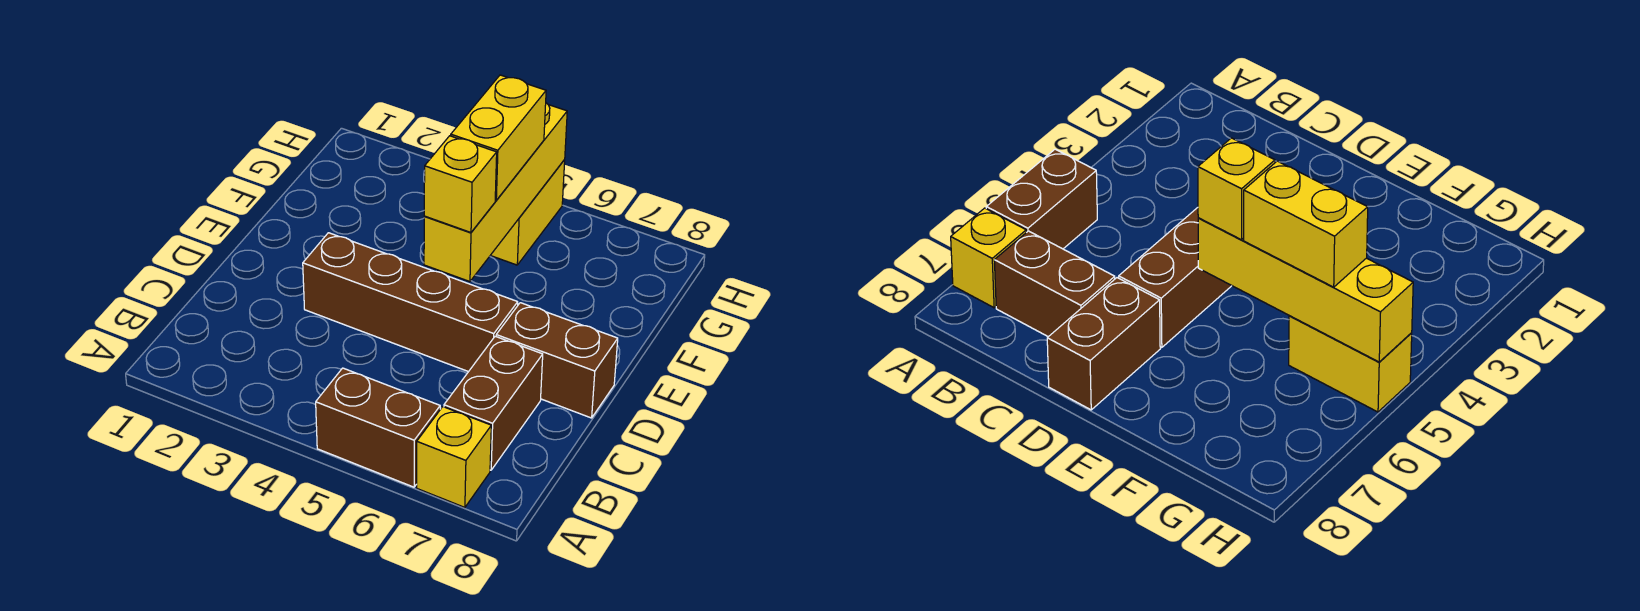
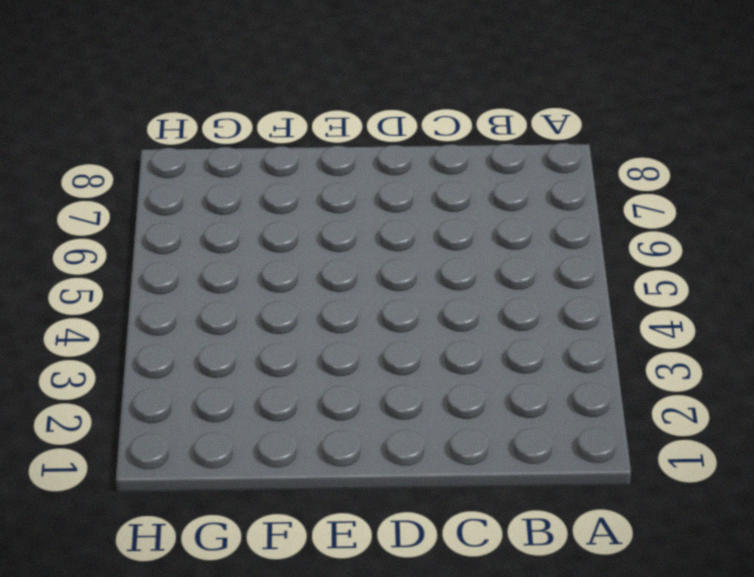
none -> brown 1x2 brick [316,368,440,487]
none -> yellow 1x1 brick [417,407,491,507]

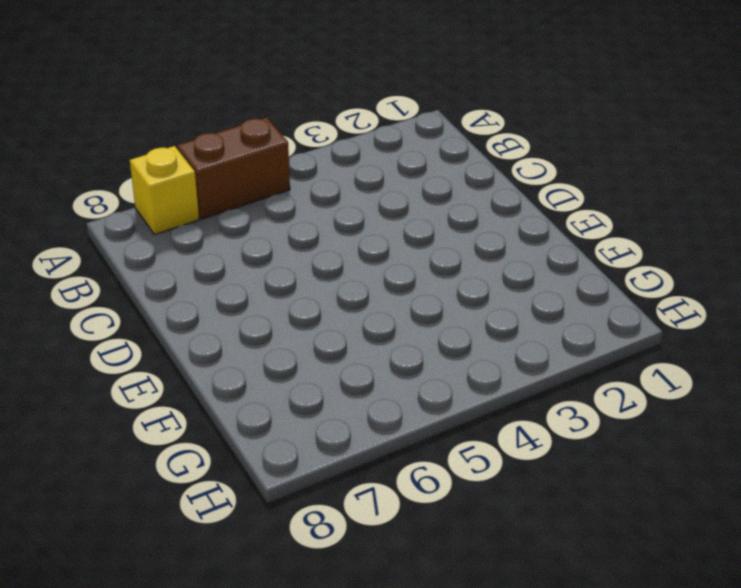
none -> brown 1x2 brick [444,336,543,470]
none -> brown 1x4 brick [303,233,518,372]

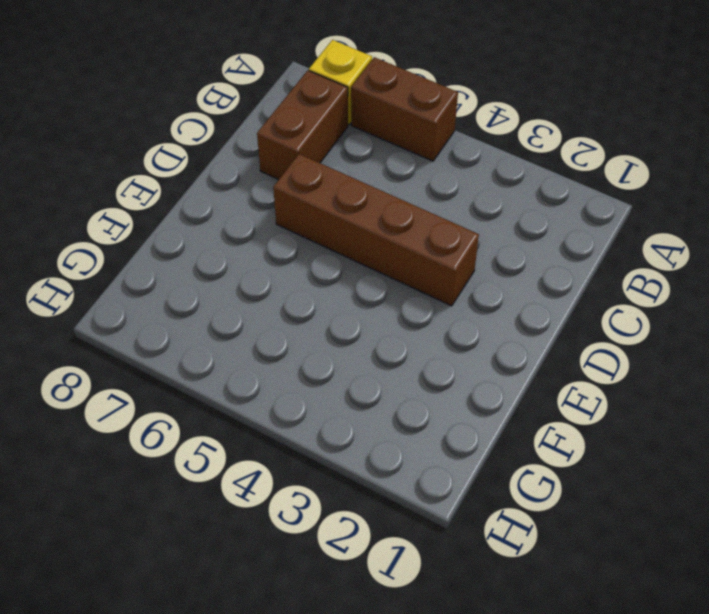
none -> brown 1x2 brick [496,303,618,418]
none -> yellow 1x2 brick [490,160,565,265]

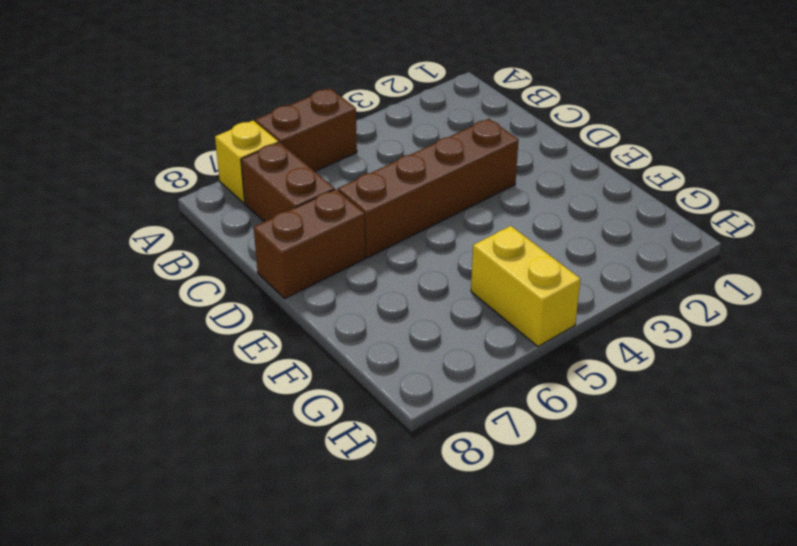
none -> yellow 1x4 brick [424,103,567,282]
none -> yellow 1x1 brick [424,136,497,232]

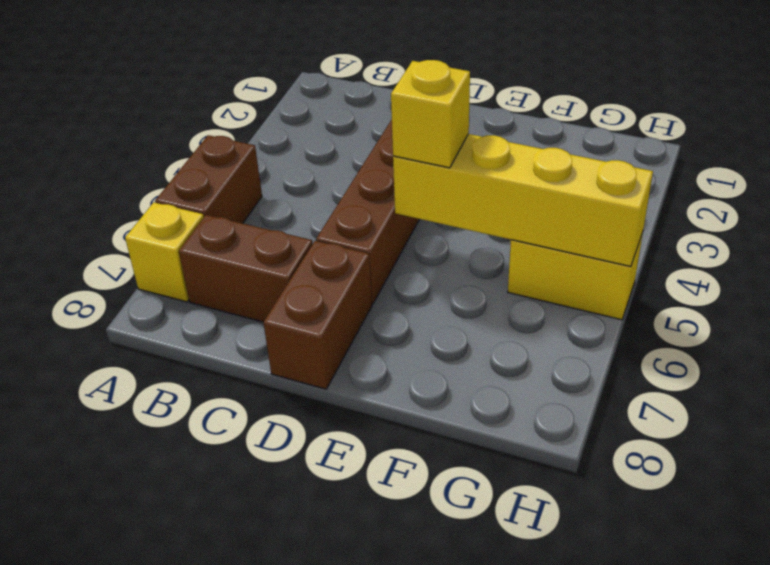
none -> yellow 1x2 brick [451,75,546,200]

